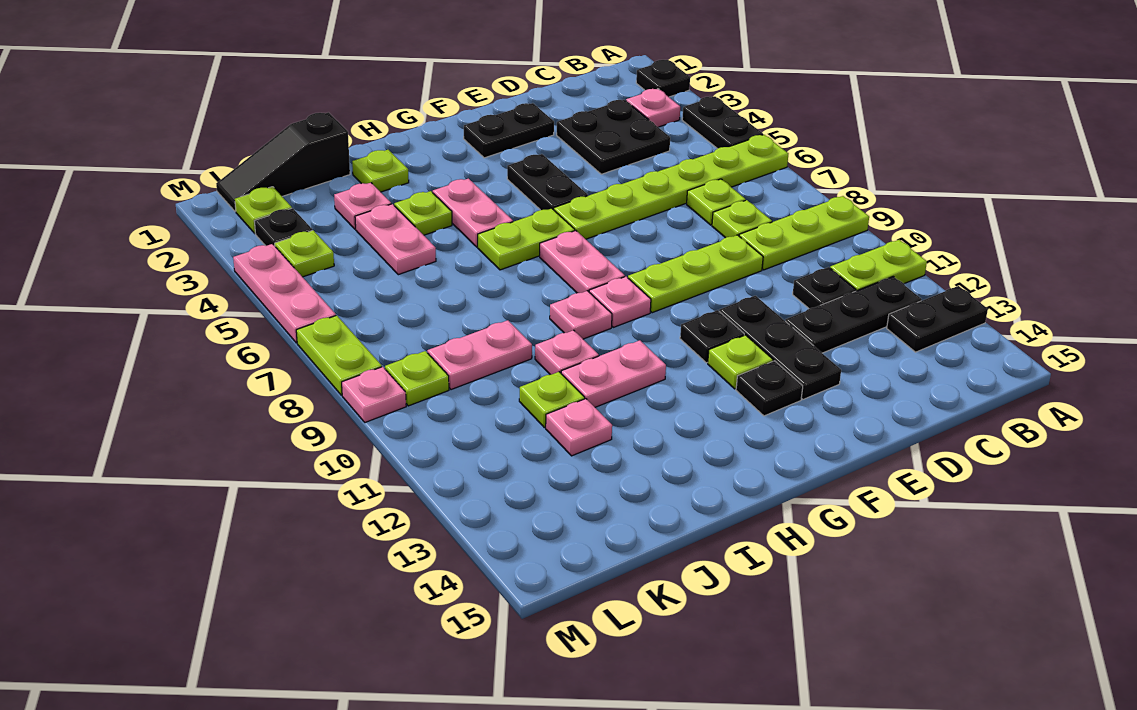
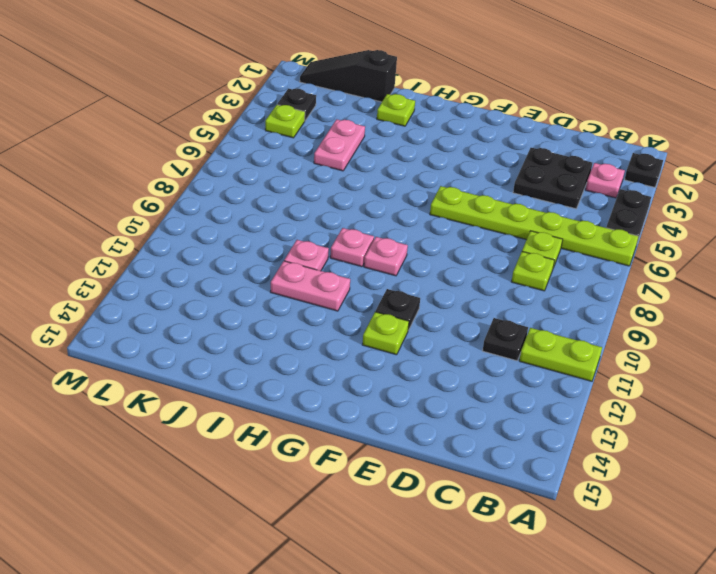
none -> lime 1x3 plate [739,196,869,270]
none -> black 1x2 plate [887,286,988,352]
none -> black 1x3 plate [785,277,922,353]
none -> lime 1x3 plate [628,235,763,313]

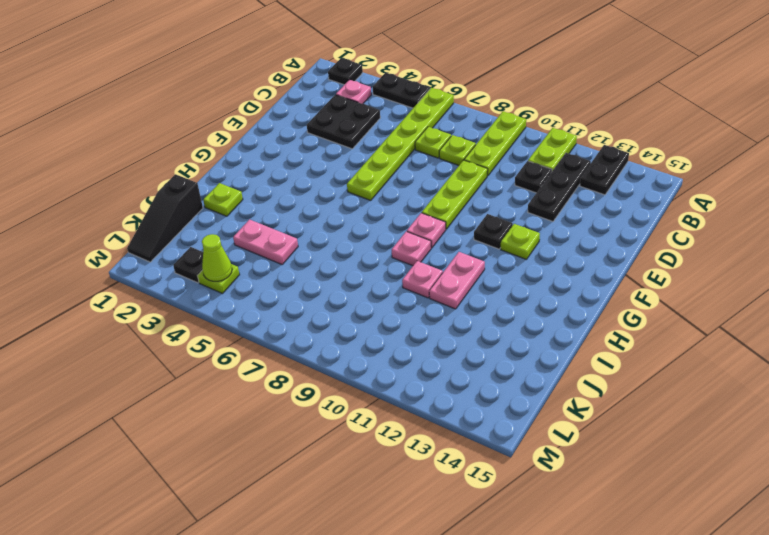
lime 1x1 cone [202,234,232,281] -> none
none -> black 1x2 plate [464,103,554,158]
none -> black 1x3 plate [719,296,841,399]
none -> black 1x2 plate [507,154,588,210]
none -> black 1x1 plate [736,361,803,416]

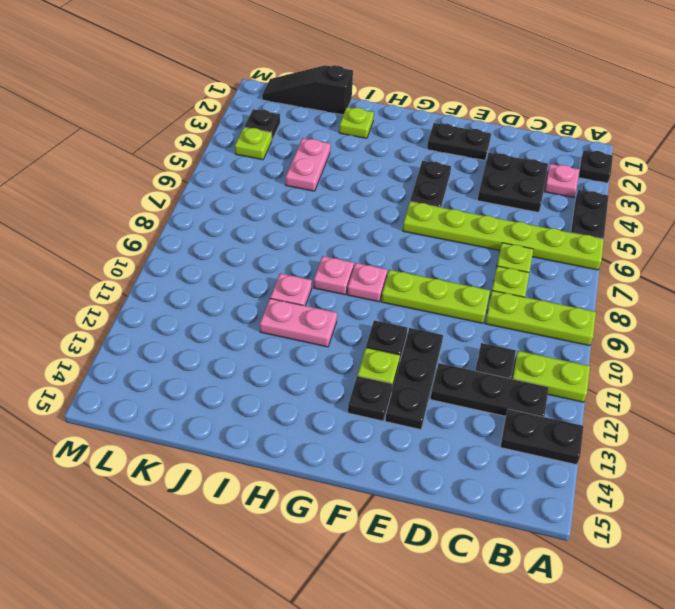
none -> lime 1x2 plate [478,208,575,270]
none -> pink 1x2 plate [540,231,625,293]
none -> pink 1x2 plate [433,179,513,247]
none -> lime 1x1 plate [394,191,452,235]

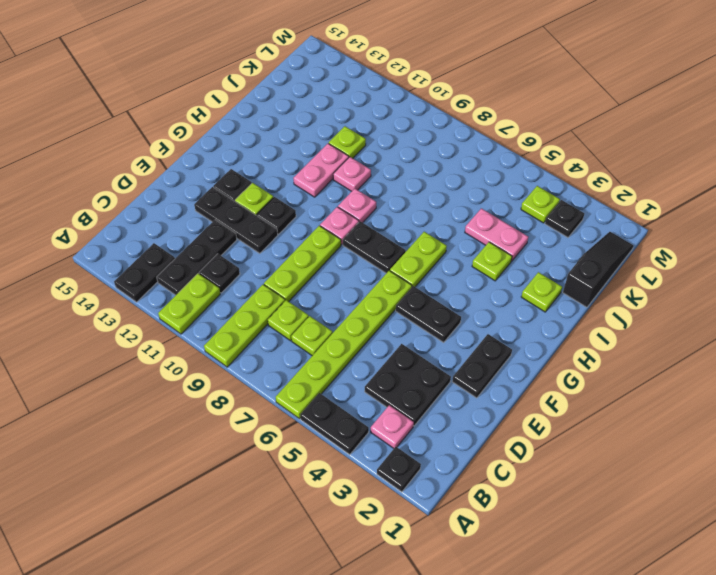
black 1x2 plate [343,221,406,273] -> pink 1x2 plate [540,231,625,293]
none -> pink 1x2 plate [433,179,513,247]
none -> pink 1x1 plate [334,183,391,229]
none -> pink 1x2 plate [427,320,532,390]
none -> pink 1x1 plate [546,399,612,456]

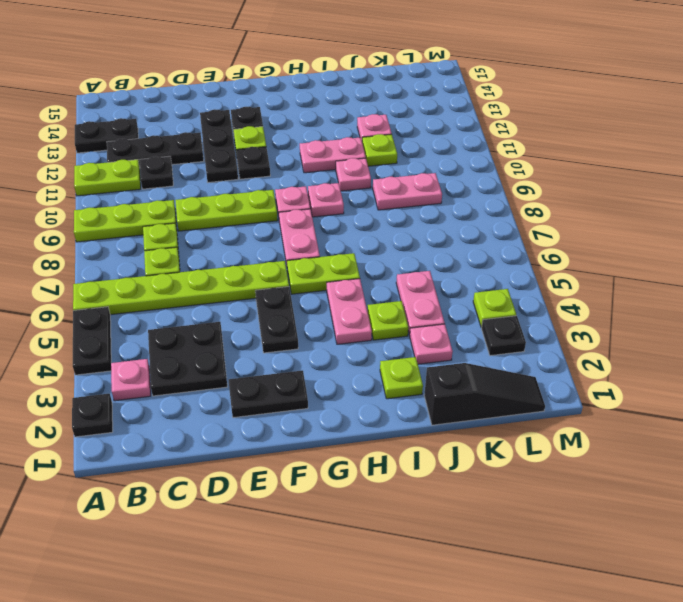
none -> lime 1x1 plate [235,187,292,233]
none -> lime 1x1 plate [385,351,449,406]
none -> pink 1x3 plate [233,244,336,343]
none -> lime 1x2 plate [296,315,382,395]

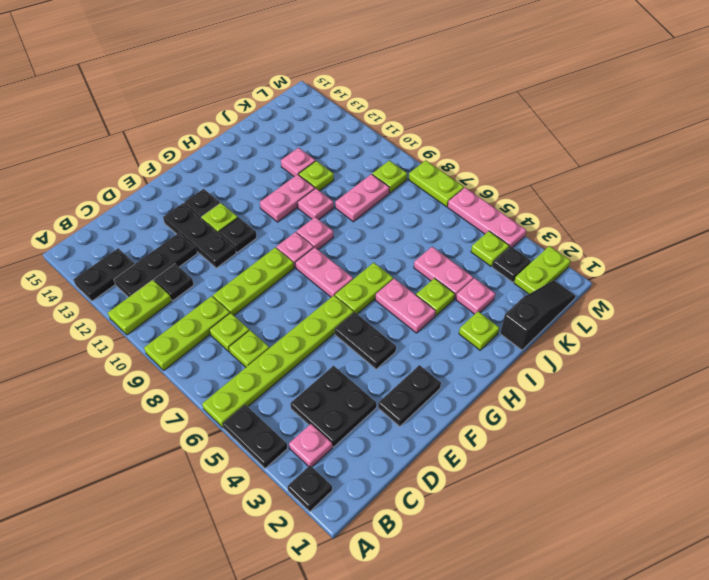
lime 1x2 plate [514,246,571,294] -> lime 1x1 plate [235,187,292,233]
none -> pink 1x1 plate [342,367,406,422]

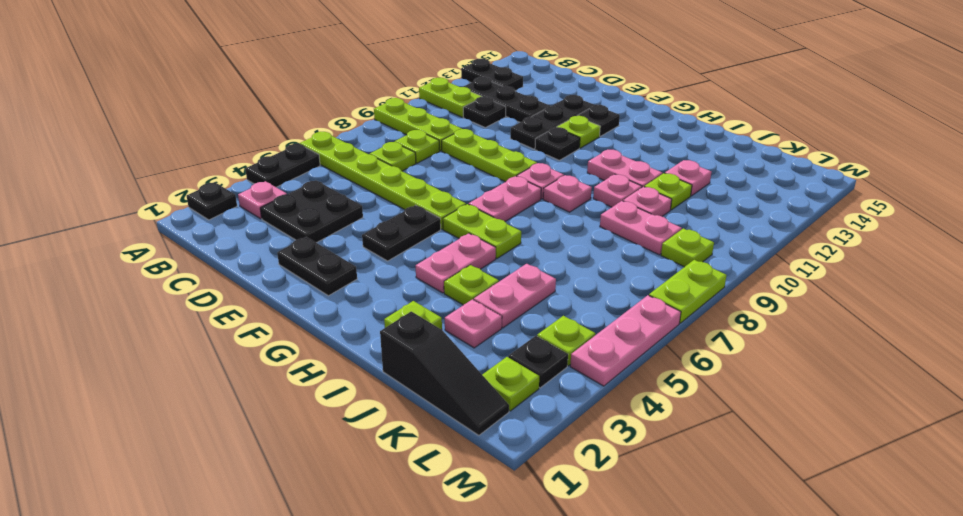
pink 1x1 plate [623,187,672,216] -> pink 1x1 plate moved to [342,367,406,422]

